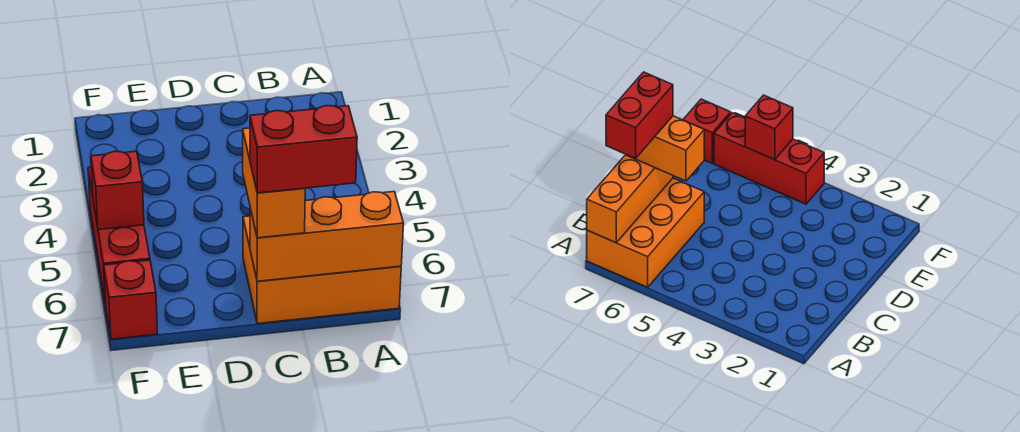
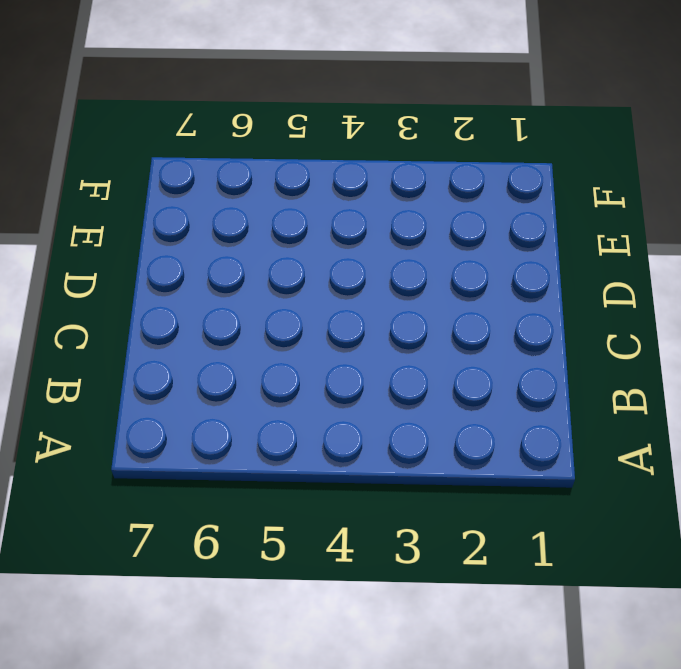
none -> orange 2x3 brick [243,216,401,324]
none -> red 1x3 brick [88,167,150,304]

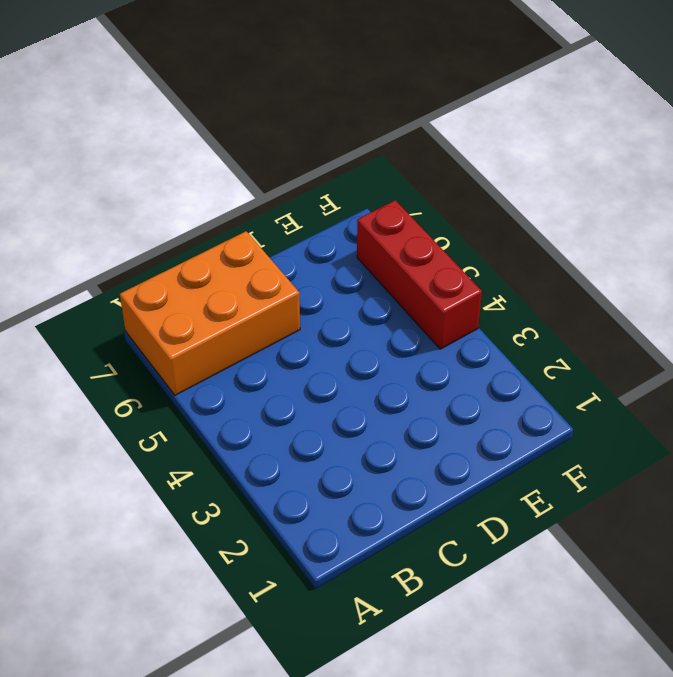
none -> red 1x1 brick [104,260,158,339]
none -> orange 1x3 brick [250,192,404,281]

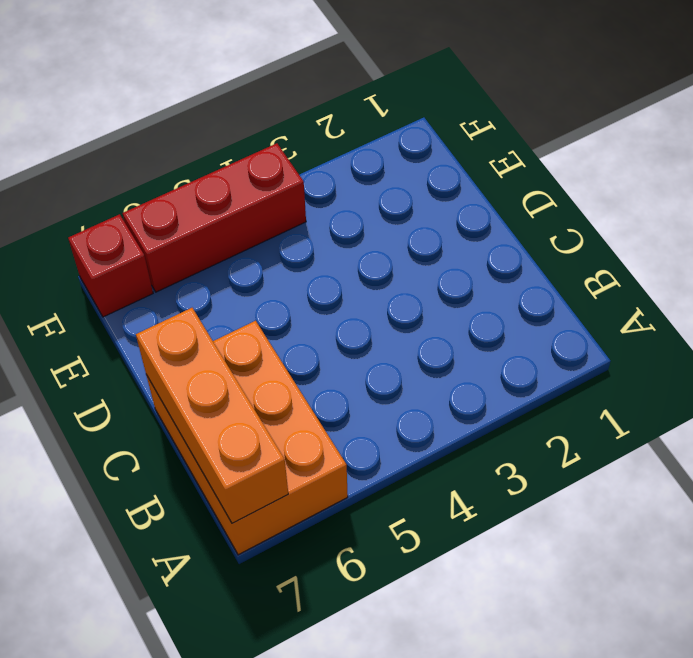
none -> red 1x1 brick [91,151,144,230]
none -> orange 1x2 brick [243,128,305,238]

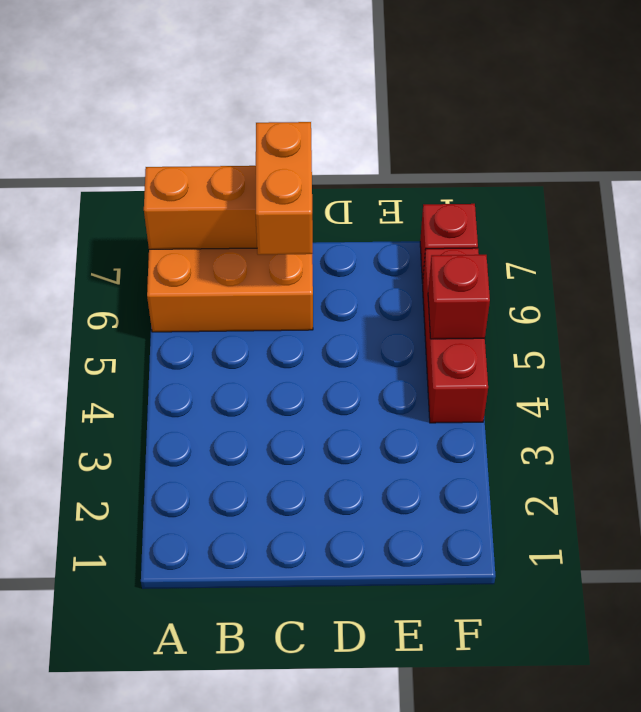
none -> red 1x2 brick [250,106,357,193]

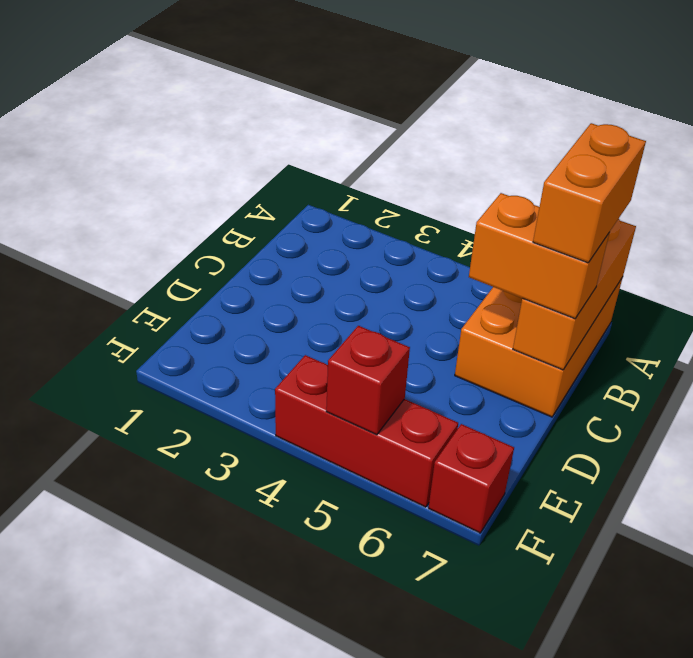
orange 1x2 brick [533,123,646,263] -> red 1x2 brick [250,106,357,193]

